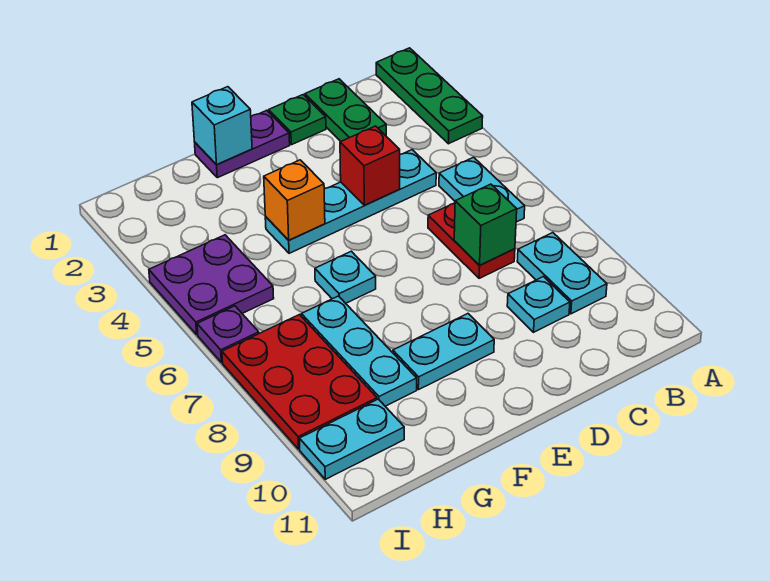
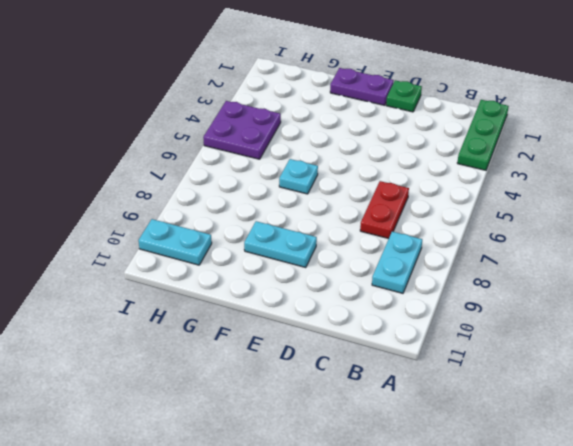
none -> cyan 1x2 plate [439,157,525,222]
none -> green 1x2 plate [305,79,386,141]
none -> cyan 1x4 plate [265,150,436,253]

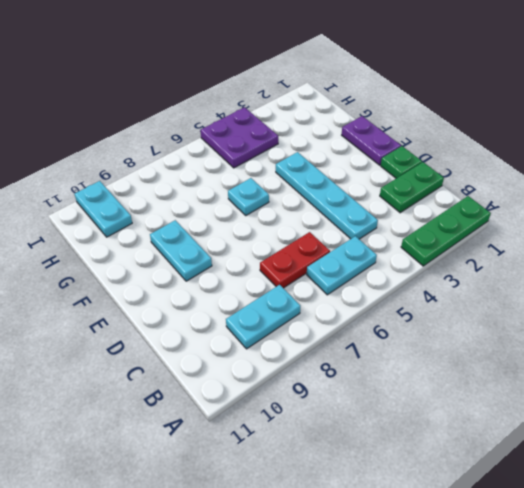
none -> cyan 1x1 plate [507,277,570,332]
none -> cyan 1x3 plate [301,296,417,406]
none -> red 2x3 plate [222,315,377,449]

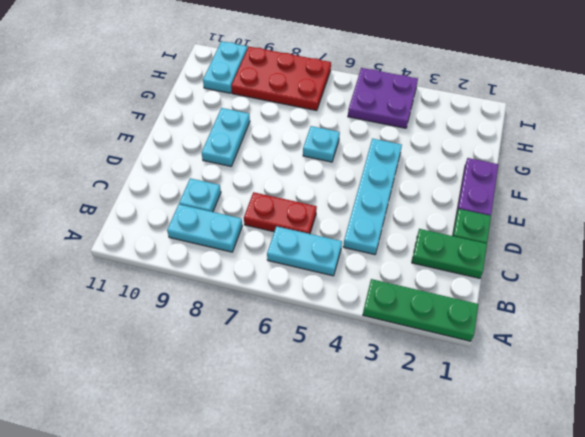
none -> cyan 1x3 plate [301,296,417,406]
none -> purple 1x1 plate [197,306,259,363]
none -> green 1x1 brick [454,184,517,265]

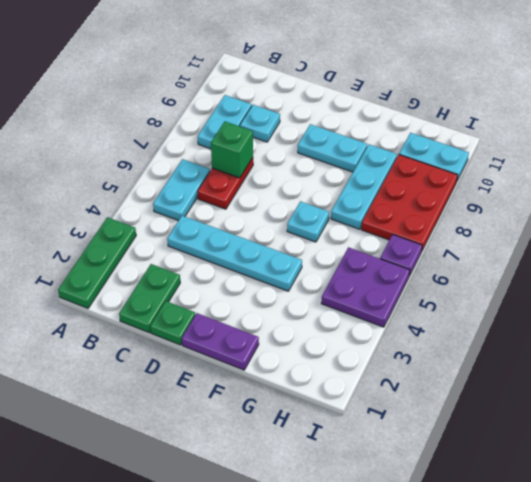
none -> red 1x1 brick [340,126,400,205]
none -> cyan 1x1 brick [192,87,252,165]
none -> orange 1x1 brick [264,160,325,240]

